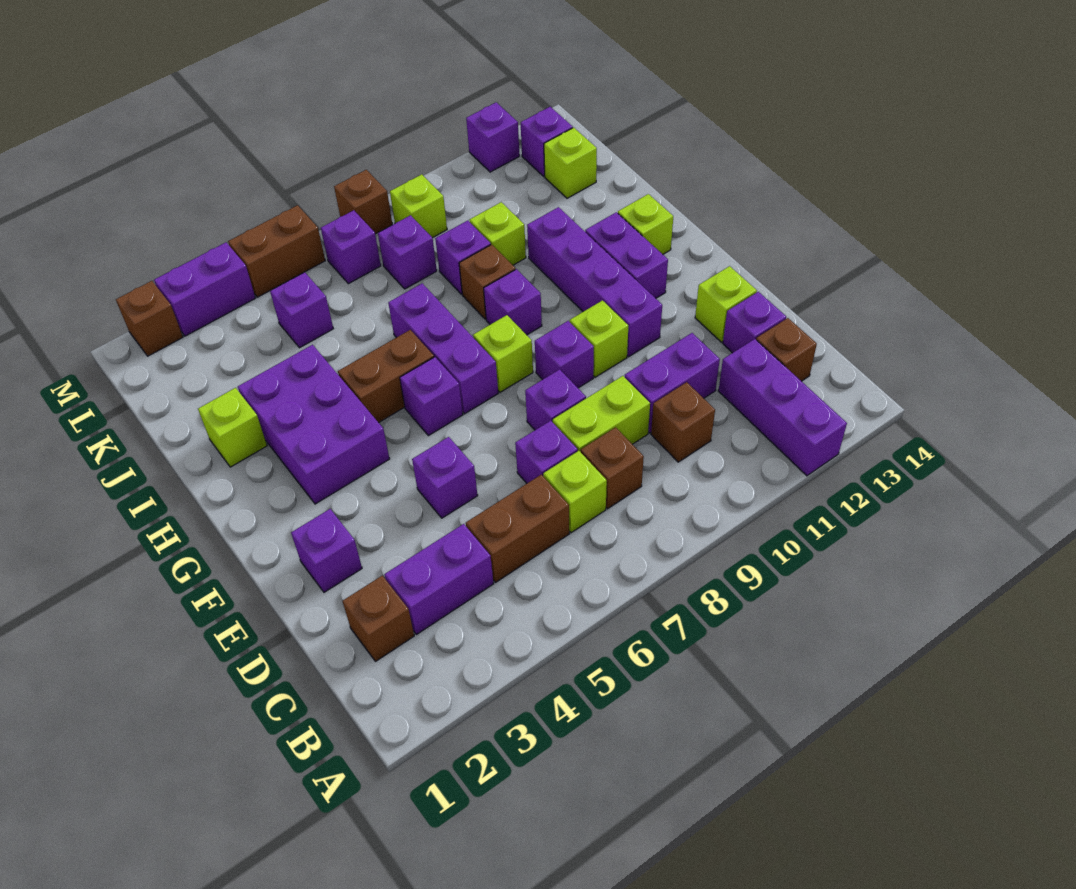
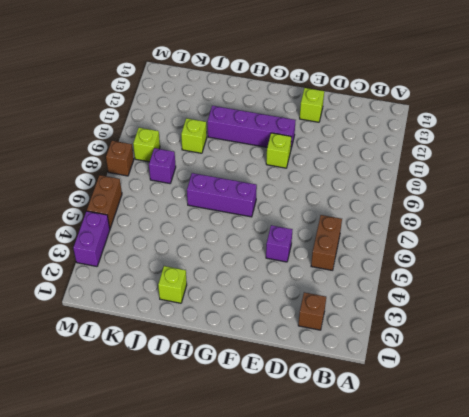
none -> purple 1x3 brick [719,339,847,476]
none -> purple 1x2 brick [385,524,494,635]
none -> lime 1x1 brick [543,451,607,533]
none -> brown 1x1 brick [581,427,644,509]

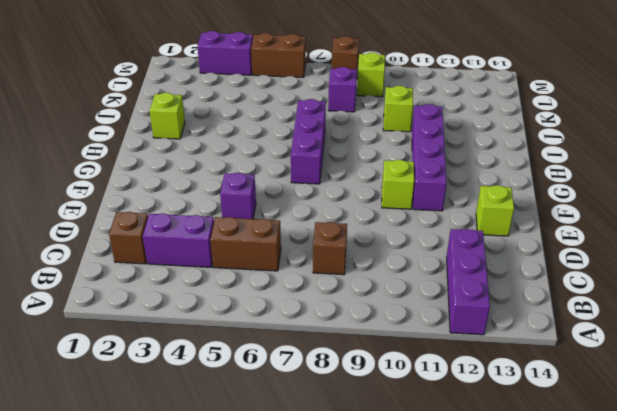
none -> lime 1x1 brick [543,451,607,533]
none -> brown 1x1 brick [651,382,715,462]
none -> brown 1x1 brick [756,318,817,381]
none -> purple 1x1 brick [515,421,578,483]

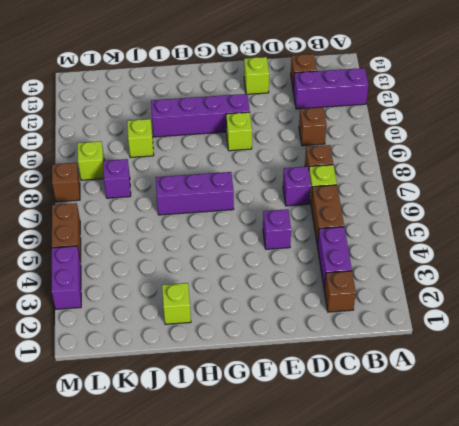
none -> lime 1x2 brick [553,376,650,452]
none -> purple 1x2 brick [625,333,720,433]
none -> purple 1x1 brick [723,292,786,353]
none -> purple 1x1 brick [291,509,362,592]

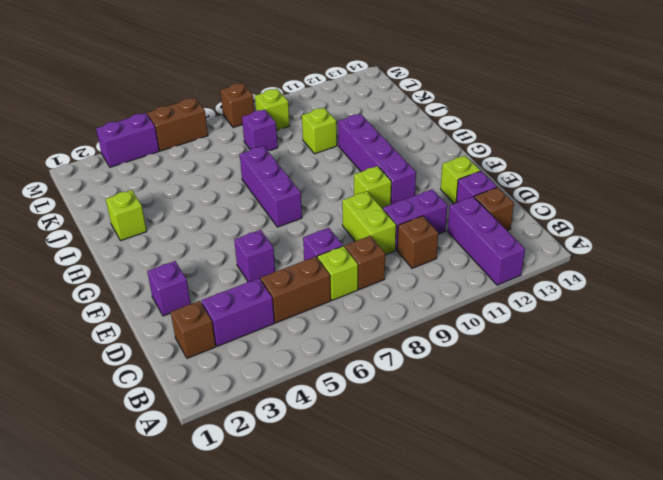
lime 1x2 brick [342,191,396,255] -> lime 1x2 brick turned to [553,376,650,452]
none -> purple 1x1 brick [525,369,586,430]
none -> purple 1x1 brick [535,321,594,388]
none -> purple 2x3 brick [238,345,390,504]
none -> purple 1x1 brick [400,357,463,436]

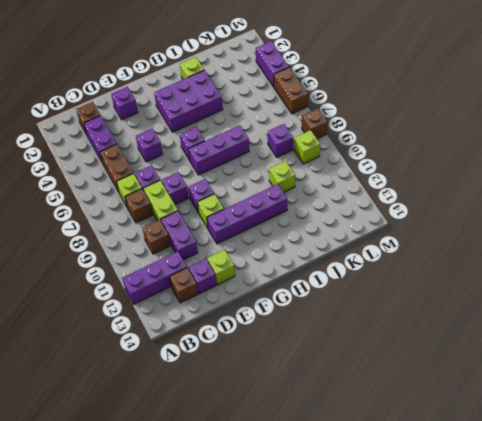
none -> lime 1x1 brick [473,315,533,392]
none -> purple 1x2 brick [585,212,668,298]
none -> brown 1x2 brick [338,330,434,423]
none -> purple 1x1 brick [484,269,542,335]

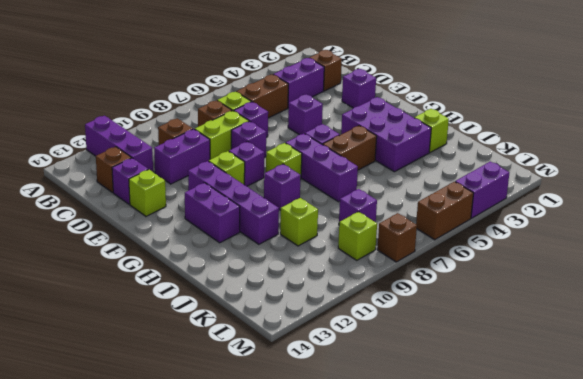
none -> lime 1x1 brick [618,194,673,254]
none -> brown 1x1 brick [459,245,515,319]
none -> purple 1x1 brick [435,221,491,294]
none -> purple 1x1 brick [270,272,333,348]

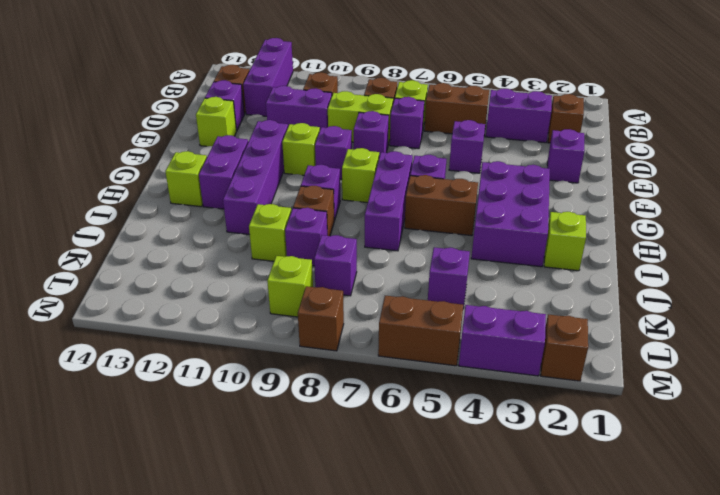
none -> lime 1x1 brick [544,128,597,198]
none -> purple 1x1 brick [321,210,381,284]
none -> purple 1x1 brick [521,107,573,176]
none -> purple 1x1 brick [466,102,520,172]

